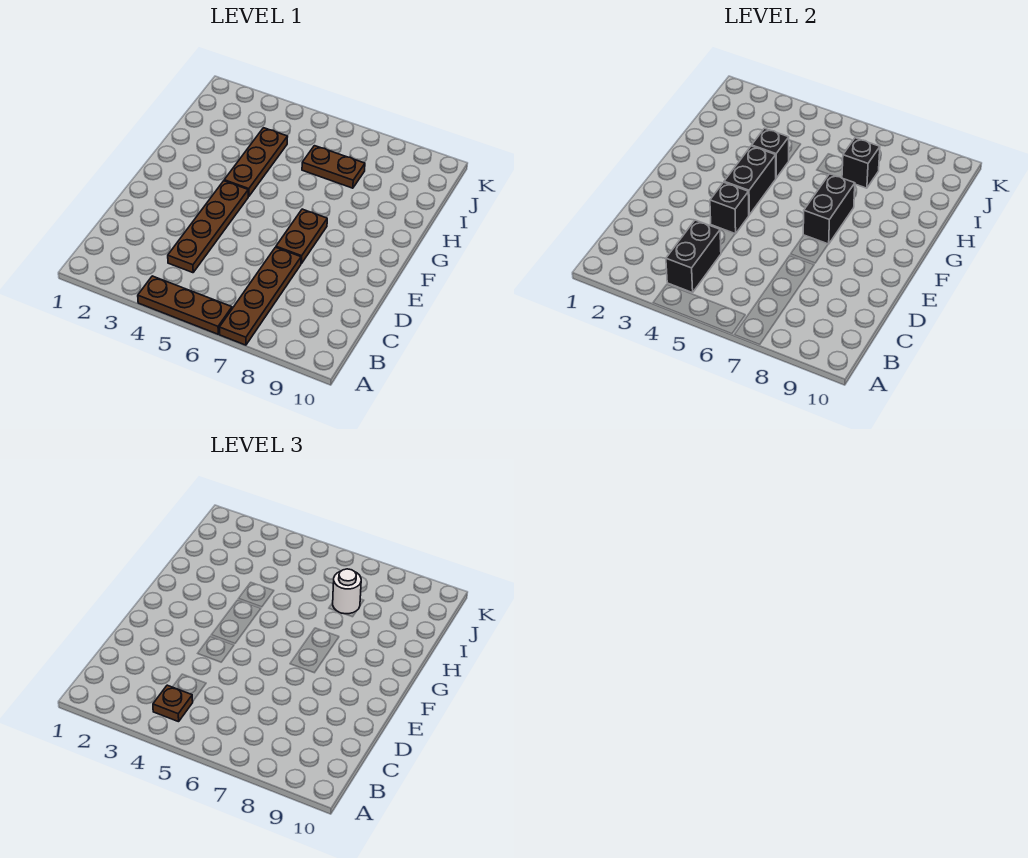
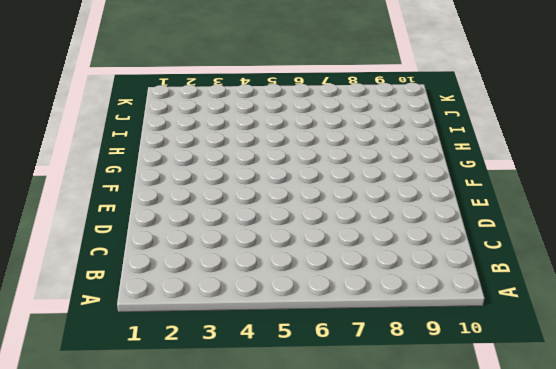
none -> brown 1x3 plate [138,276,232,334]
none -> brown 1x4 plate [219,247,301,345]
none -> brown 1x4 plate [168,181,248,273]

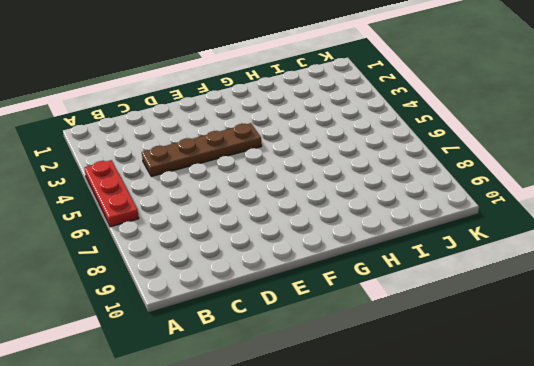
red 1x3 plate [85,160,139,227] -> brown 1x3 plate [138,276,232,334]
none -> brown 1x4 plate [219,247,301,345]
none -> brown 1x2 plate [276,209,327,264]
none -> brown 1x3 plate [224,128,288,197]

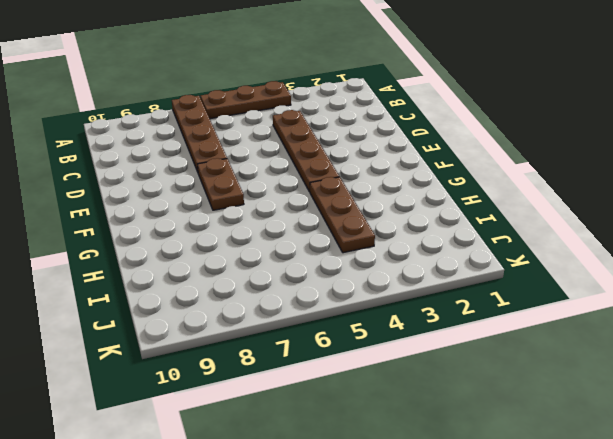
none -> brown 1x2 plate [302,146,365,188]
none -> black 1x2 brick [666,220,721,293]
none -> black 1x1 brick [710,182,749,234]

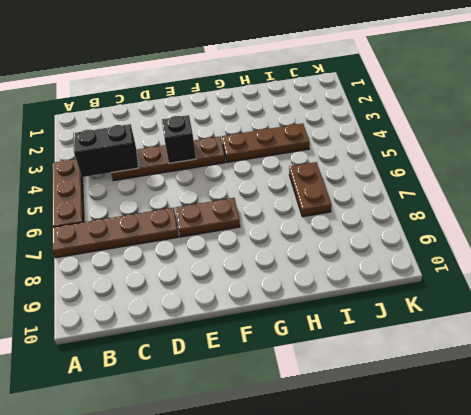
none -> black 1x2 brick [724,146,776,215]
none -> black 1x2 brick [803,174,855,244]
none -> black 1x1 brick [752,128,789,178]

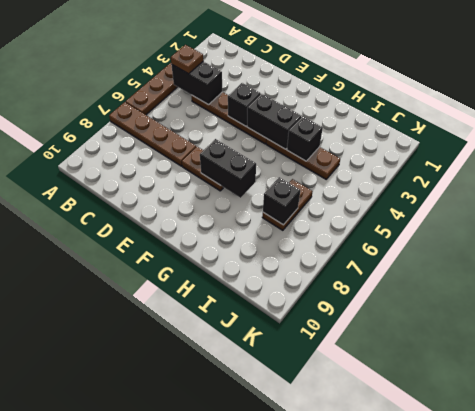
none -> white 1x1 round brick [333,569,361,614]

